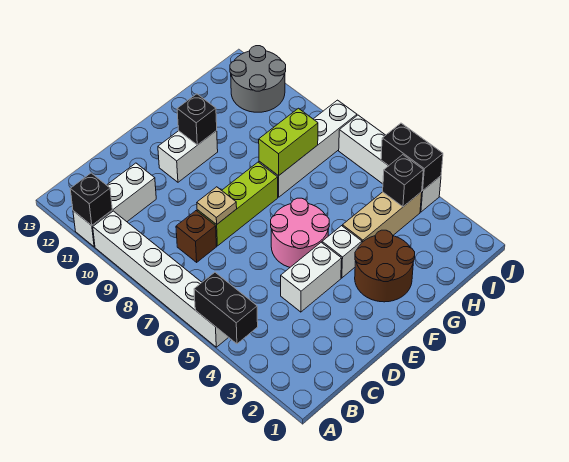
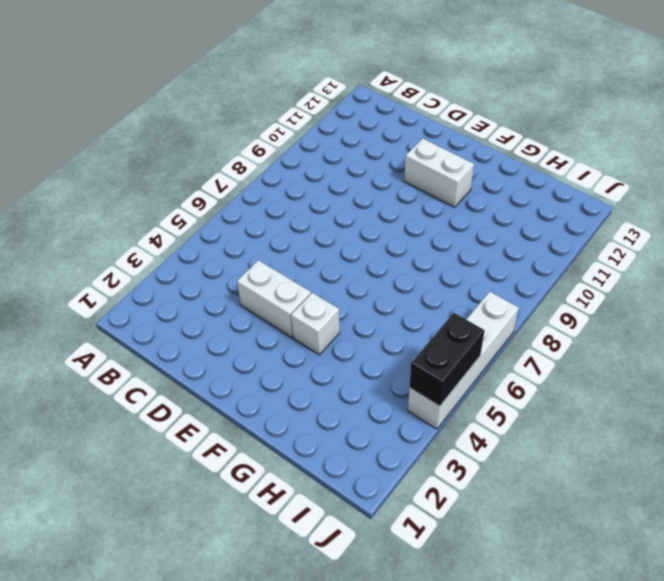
none -> white 1x6 brick [93,211,228,347]
none -> white 1x3 brick [73,163,156,247]
none -> brown 1x1 brick [176,211,217,262]

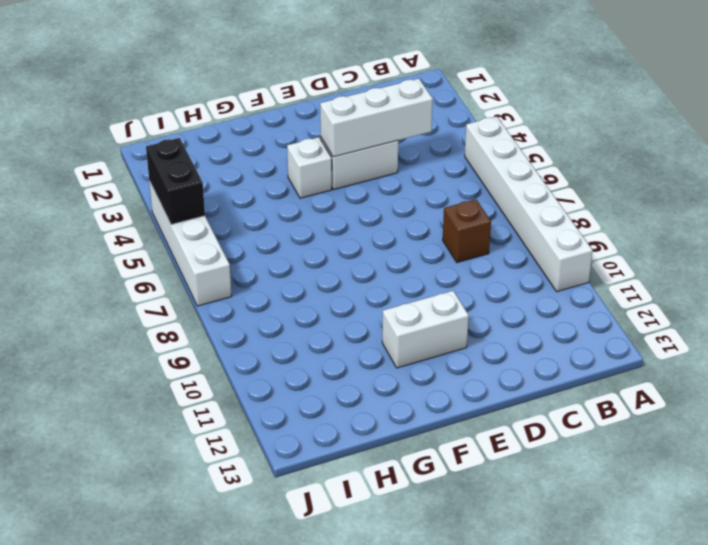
white 1x3 brick [320,79,433,157] -> white 1x3 brick moved to [73,163,156,247]
none -> lime 1x3 brick [197,162,278,246]
none -> pink 2x2 round brick [271,198,329,267]
none -> brown 2x2 round brick [355,230,415,302]

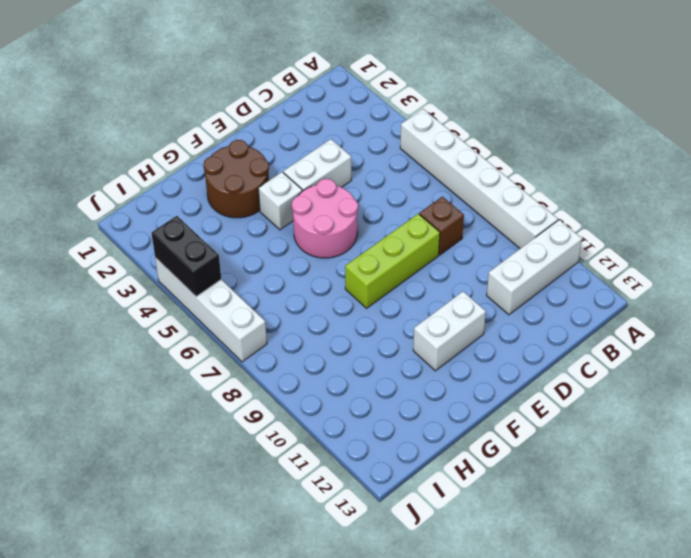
none -> tan 1x3 brick [342,192,422,242]
none -> white 1x4 brick [259,100,357,197]
none -> grey 2x2 round brick [230,46,286,112]

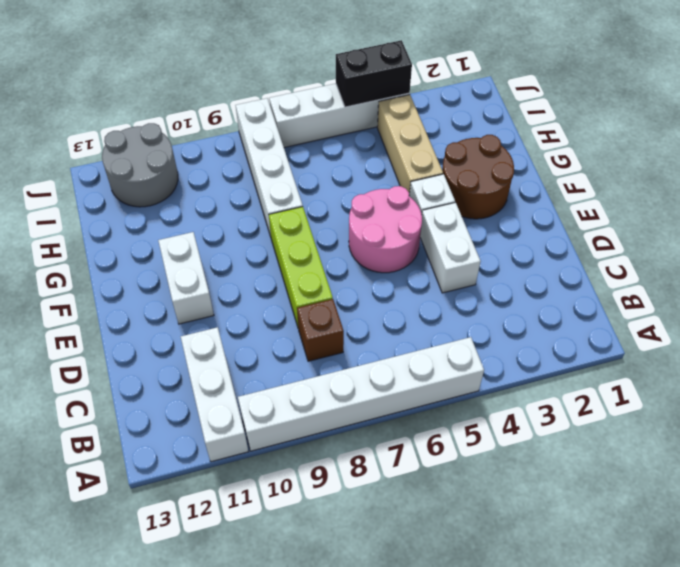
none -> black 1x2 brick [194,272,258,344]
none -> black 1x1 brick [70,173,112,225]
none -> tan 1x1 plate [197,187,237,225]

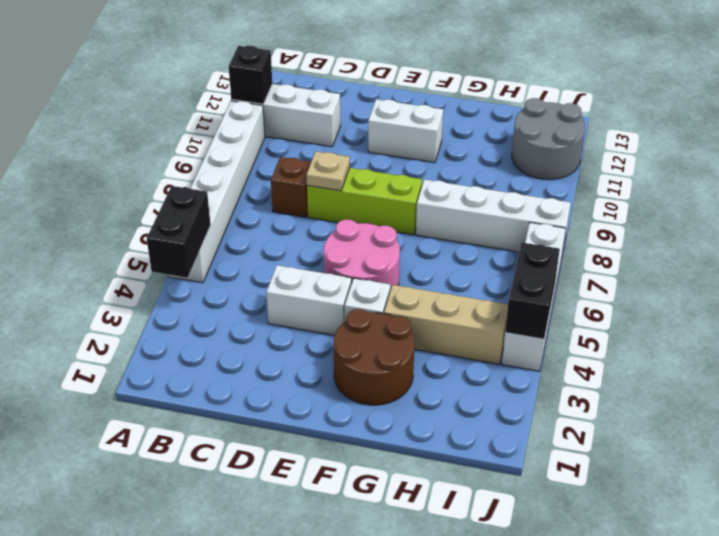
none -> black 1x1 brick [177,94,217,145]
none -> lime 1x2 brick [259,108,318,176]
none -> black 1x1 brick [383,155,423,207]

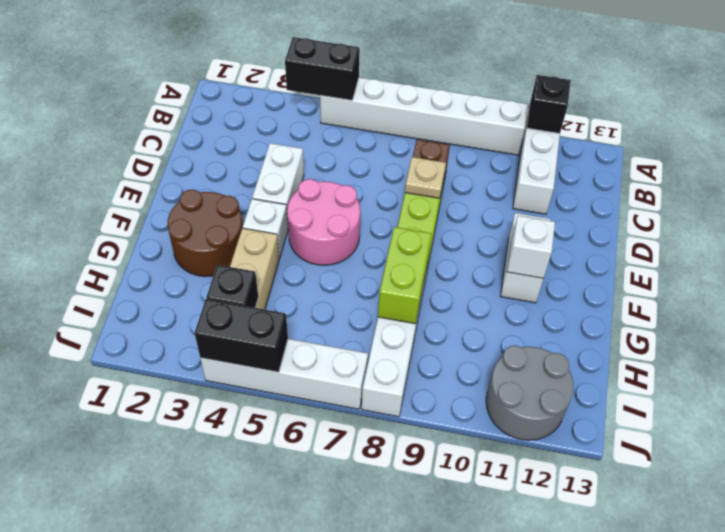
white 1x1 brick [507,216,555,278] -> black 1x1 brick [177,94,217,145]

